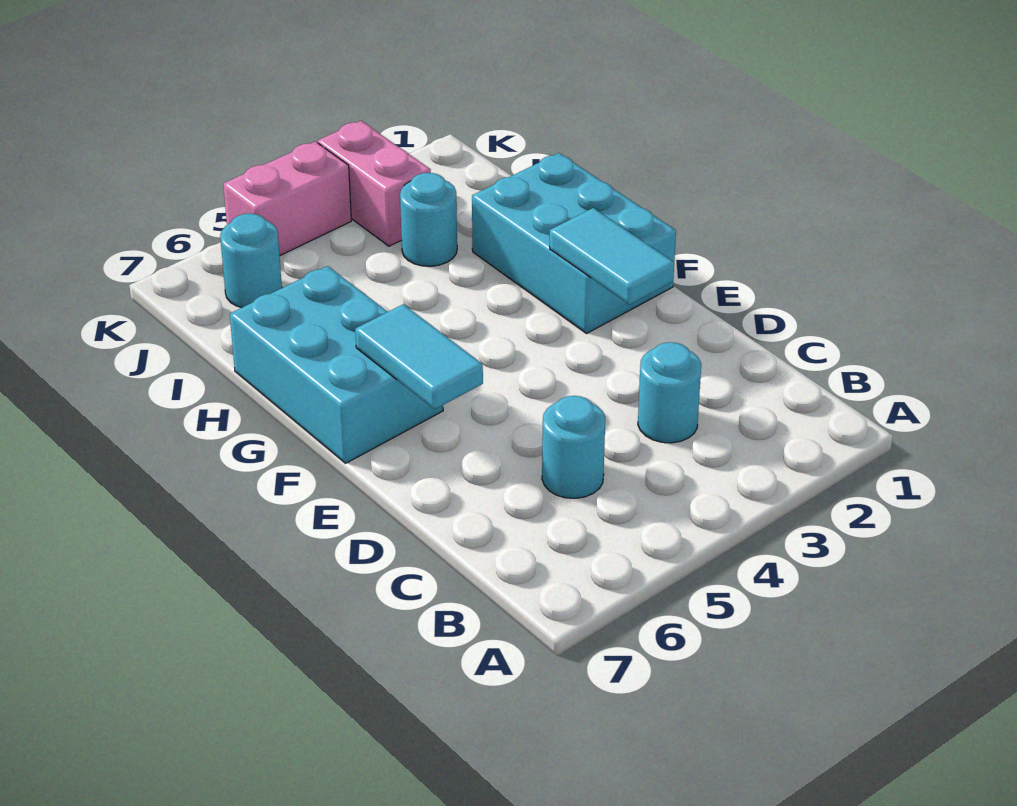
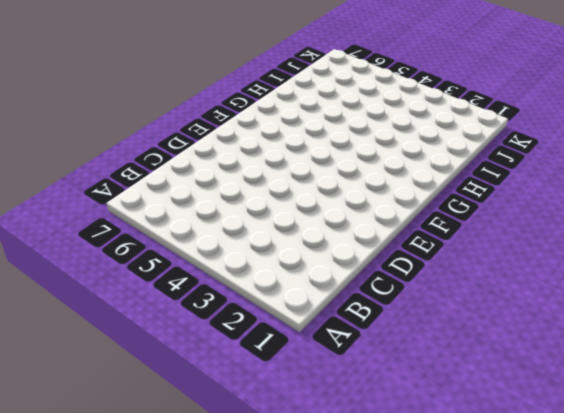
none -> cyan 1x1 round brick [638,342,701,443]
none -> cyan 1x1 round brick [542,396,605,498]

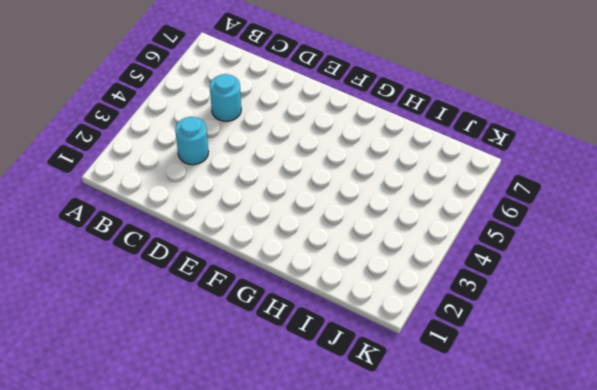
none -> cyan 2x3 brick [472,153,676,333]
none -> cyan 2x3 brick [230,266,443,463]

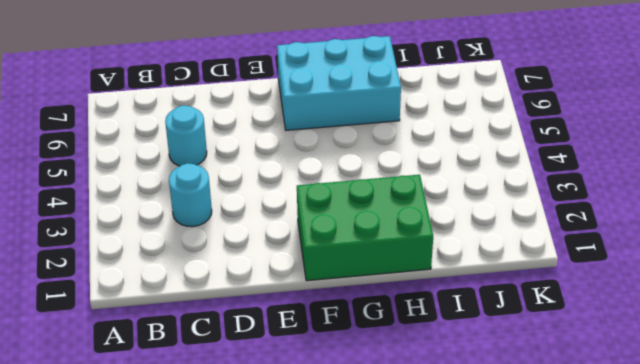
green 2x3 brick [297,175,433,281] -> cyan 2x3 brick [472,153,676,333]
none -> cyan 1x1 round brick [400,173,457,266]
none -> pink 1x2 brick [318,121,431,246]

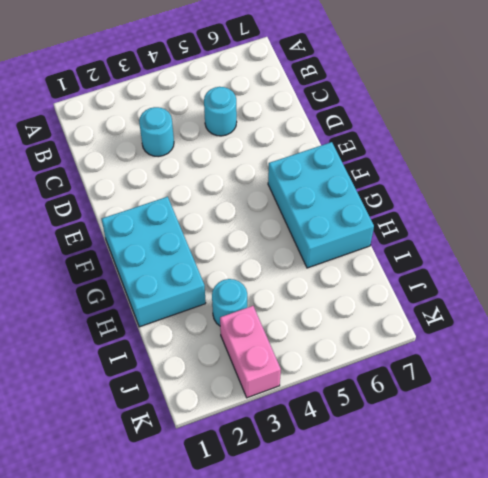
none -> cyan 1x1 round brick [220,214,282,307]
none -> pink 1x2 brick [223,141,351,256]

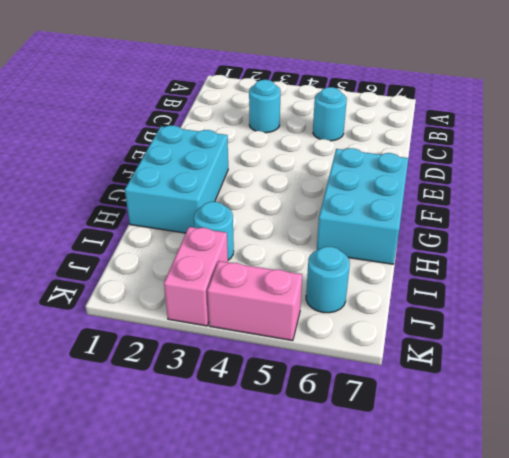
none -> cyan 1x2 tile [550,208,674,305]
none -> cyan 1x2 tile [355,304,483,409]

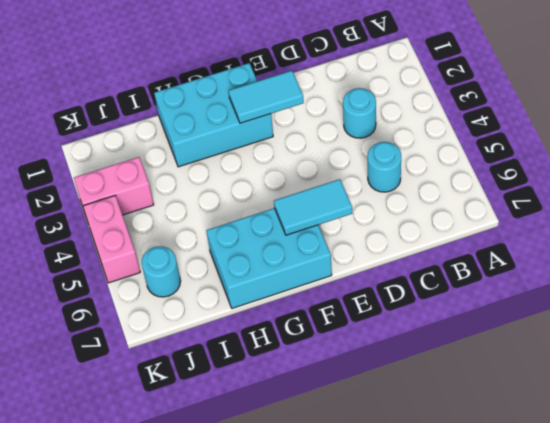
none -> cyan 1x1 round brick [400,173,457,266]

